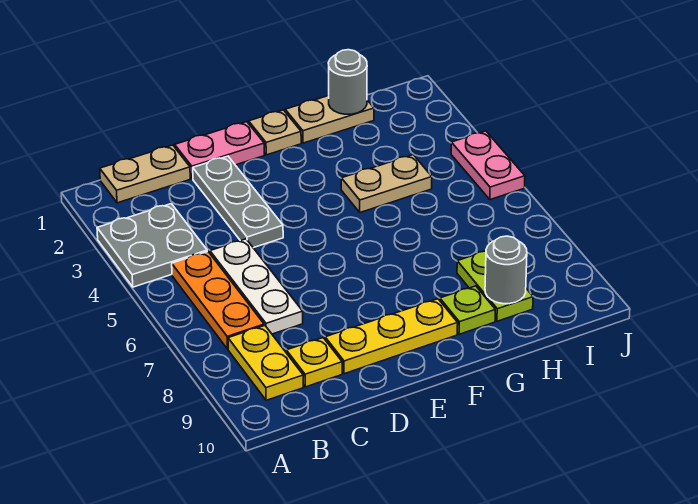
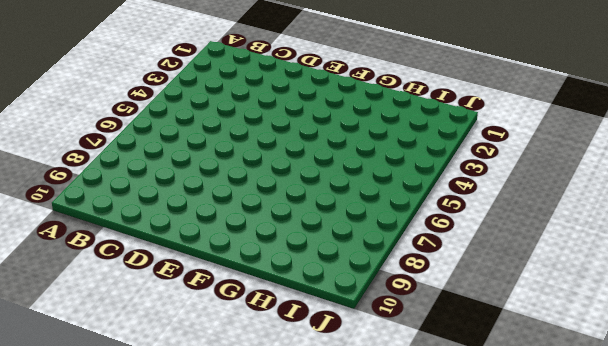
none -> grey 2x2 plate [97,204,207,287]
none -> tan 1x2 plate [100,145,190,203]
none -> orange 1x3 plate [172,251,264,349]

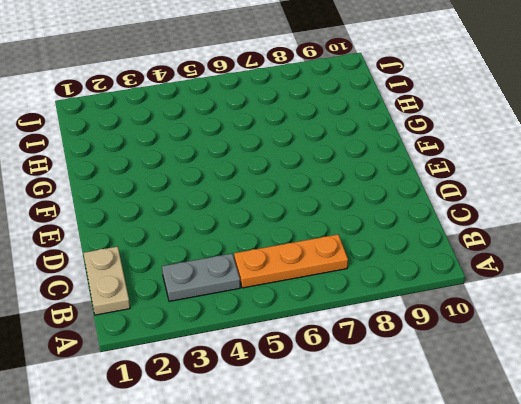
grey 1x2 plate [162,254,240,301] -> grey 2x2 plate [97,204,207,287]
none -> yellow 1x2 plate [228,325,303,400]
none -> white 1x3 plate [210,239,303,334]
none -> yellow 1x1 plate [286,338,342,387]

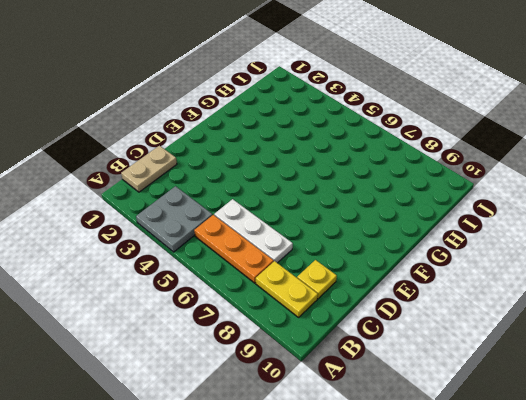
none -> pink 1x2 plate [175,122,265,179]
none -> grey 1x3 plate [193,156,283,248]
none -> yellow 1x3 plate [325,299,458,374]

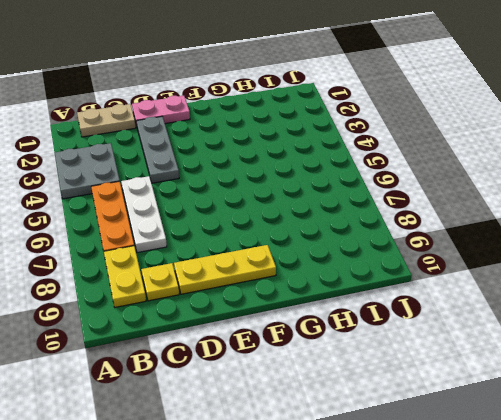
none -> tan 1x1 plate [249,110,301,155]
none -> tan 1x2 plate [285,96,374,143]
none -> tan 1x2 plate [341,155,432,212]

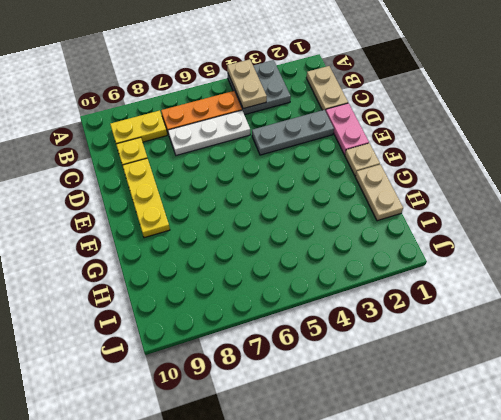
tan 1x2 plate [227,59,267,109] -> tan 1x2 plate moved to [341,155,432,212]
none -> lime 1x1 plate [440,286,495,334]
none -> lime 1x2 plate [457,251,533,321]
none -> pink 1x2 plate [451,131,525,200]

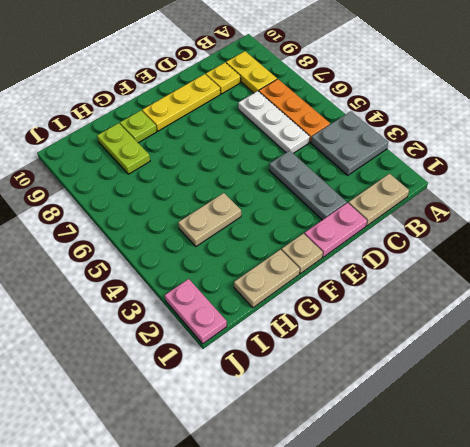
pink 1x2 plate [165,279,227,344] -> pink 1x2 plate moved to [451,131,525,200]
none -> grey 1x1 round brick [328,50,367,114]
none -> grey 1x1 round brick [485,236,527,304]

